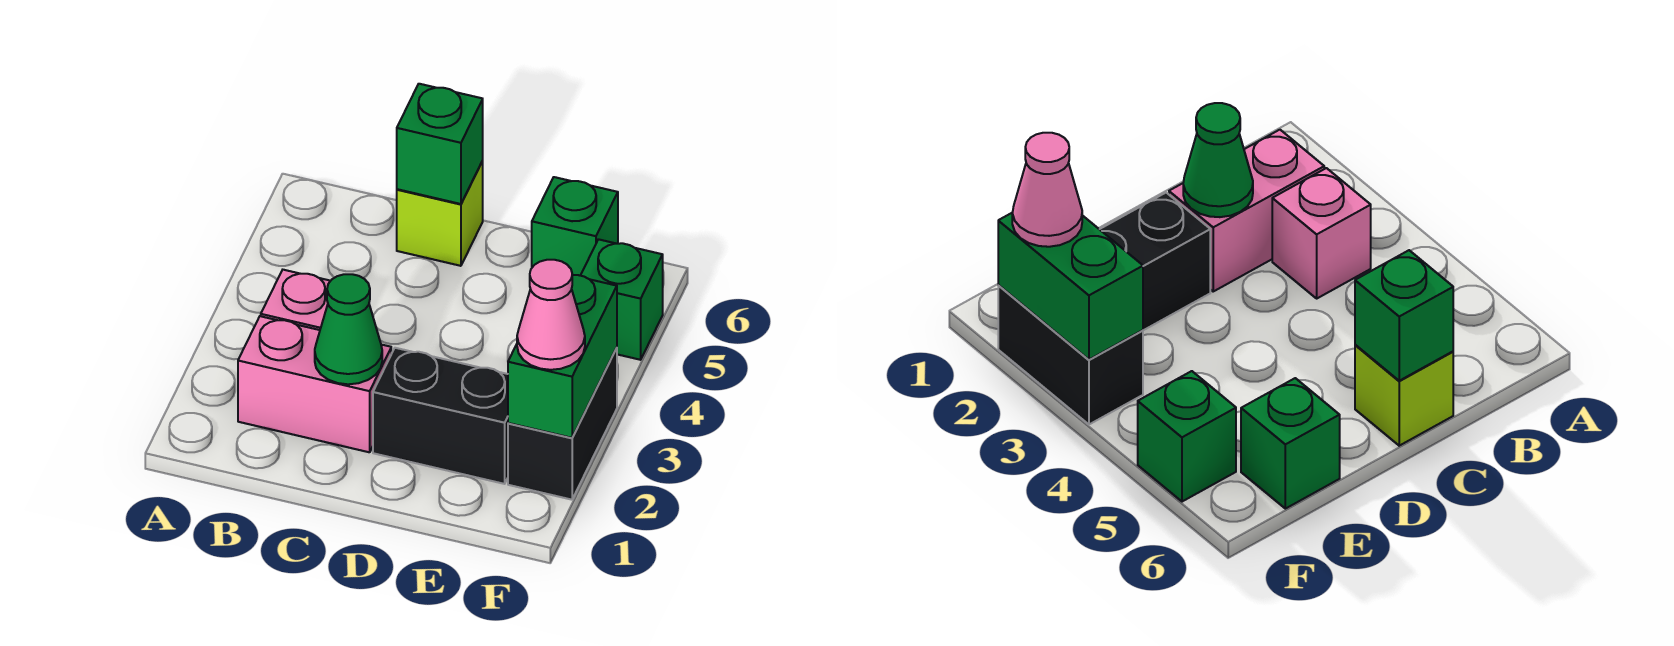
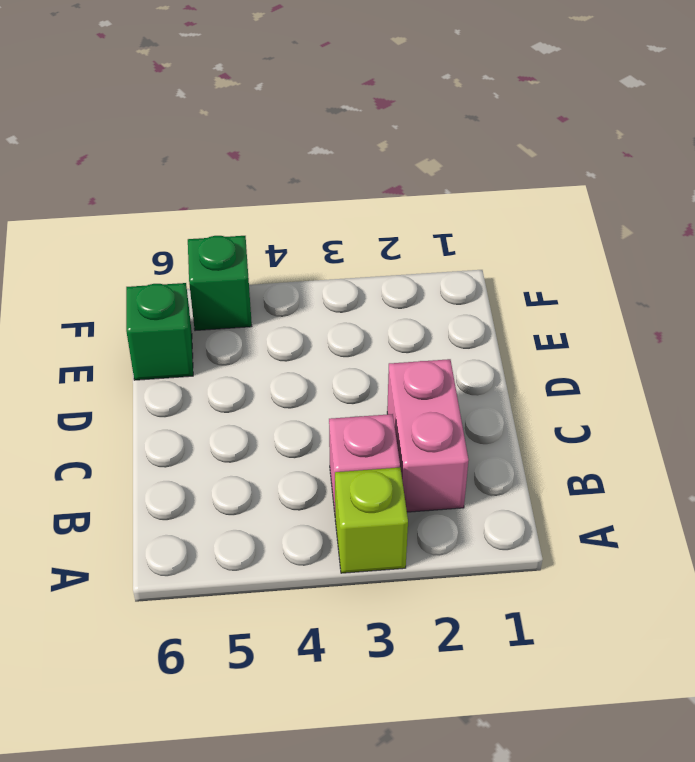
lime 1x1 brick [335,468,408,573] -> lime 1x1 brick moved to [397,161,483,266]
none -> black 1x2 brick [373,348,508,484]
none -> black 1x2 brick [508,348,617,500]

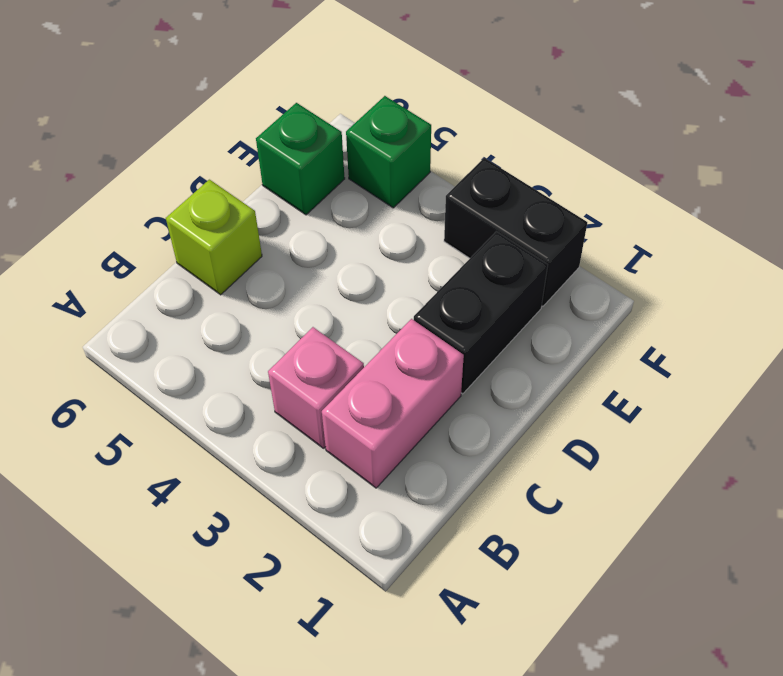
none -> green 1x1 cone [315,274,382,384]
none -> green 1x1 brick [397,84,483,204]

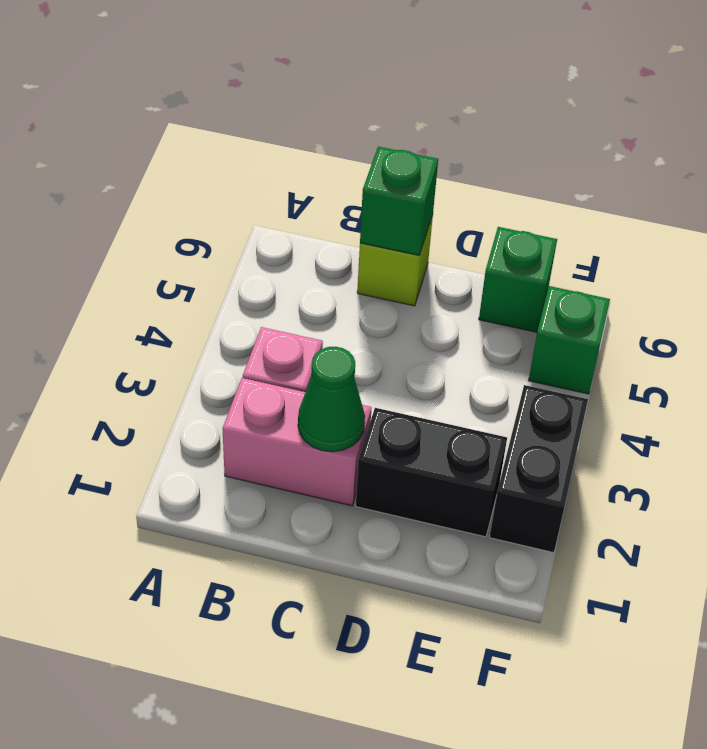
none -> green 1x2 brick [508,275,617,438]
none -> pink 1x1 cone [517,260,585,370]

